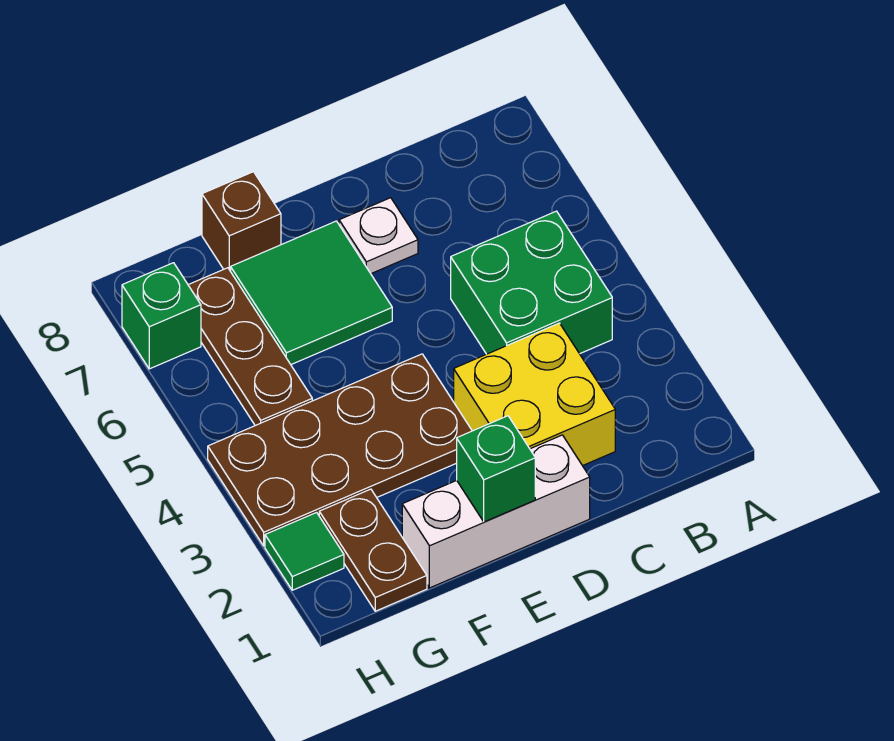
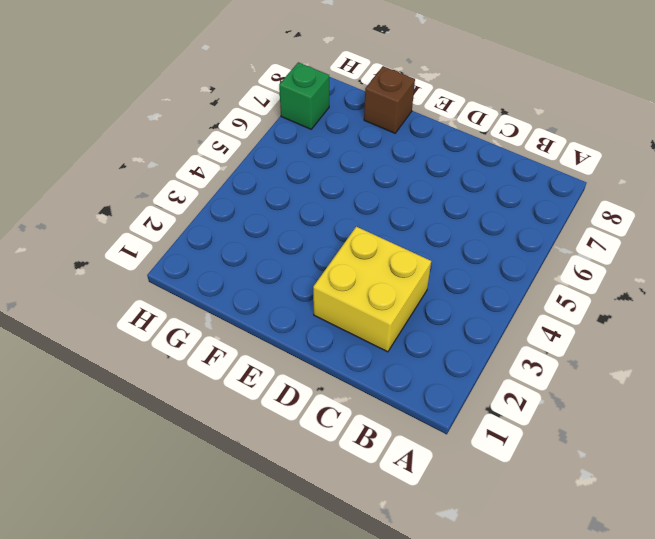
none -> green 2x2 brick [451,211,612,354]
none -> white 1x3 brick [402,435,590,588]
none -> white 1x1 plate [339,198,418,274]

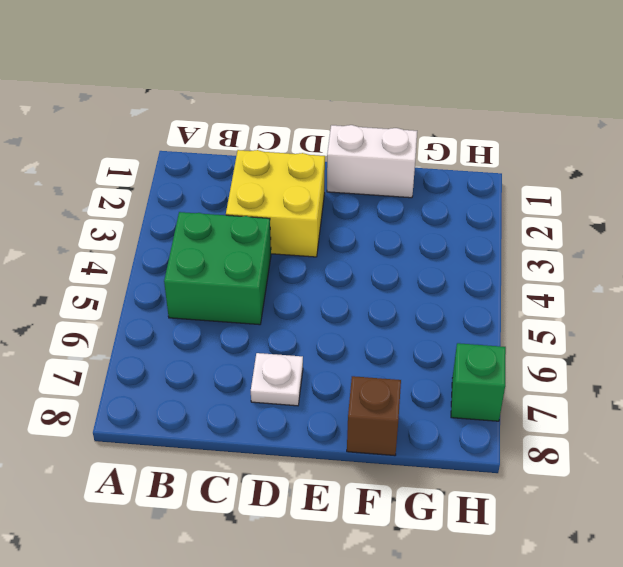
white 1x2 brick [327,125,417,198] -> white 1x3 brick [402,435,590,588]
none -> brown 2x4 plate [208,354,472,546]
none -> green 2x2 tile [231,221,392,365]
none -> brown 1x2 plate [319,489,427,611]

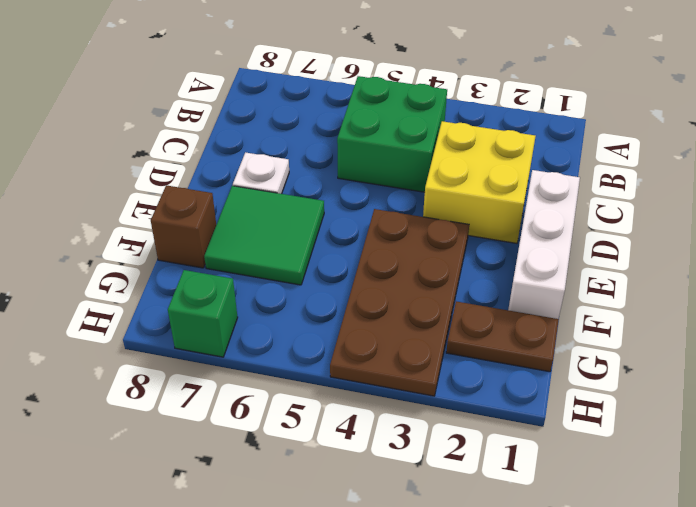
none -> brown 1x3 plate [188,268,312,426]
none -> green 1x1 tile [265,513,344,590]
none -> green 1x1 brick [457,416,535,522]

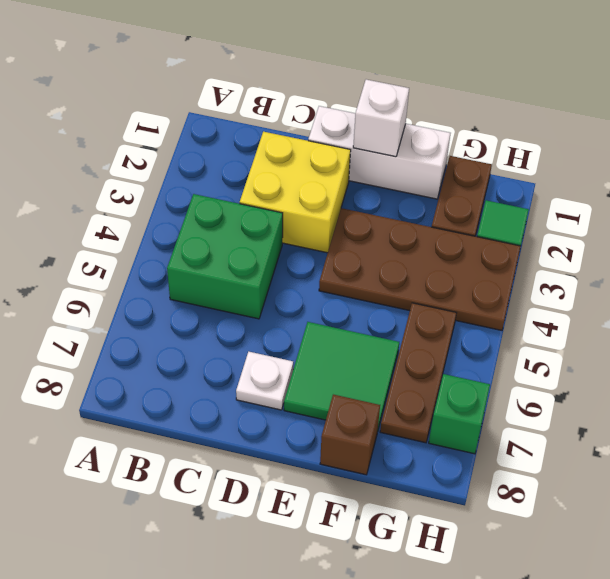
white 1x1 brick [353,79,409,157] -> green 1x1 brick [457,416,535,522]

